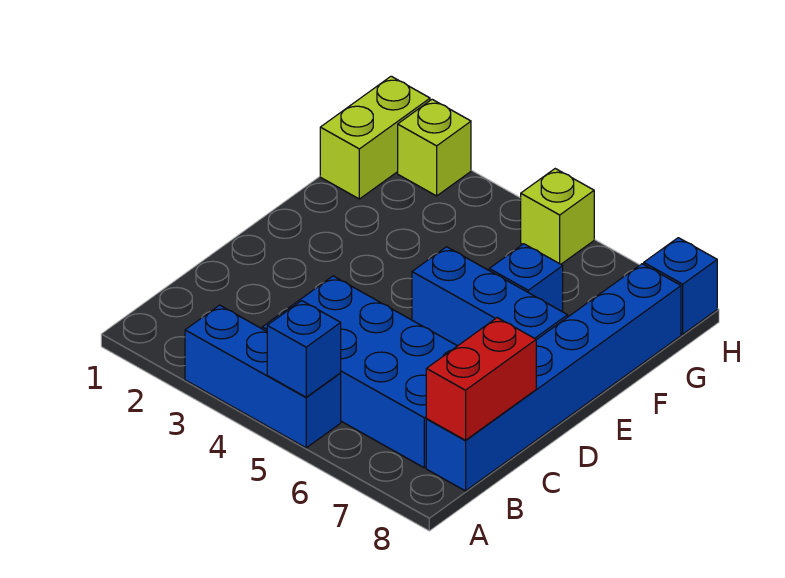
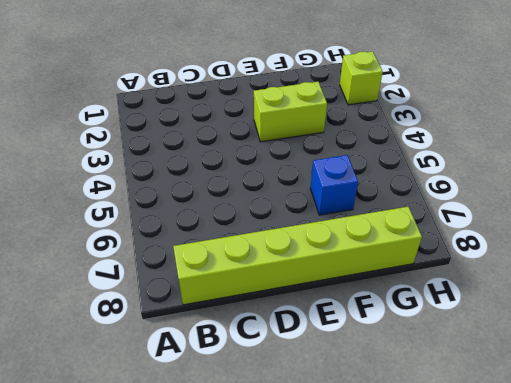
lime 1x6 brick [173,207,422,305] -> blue 1x6 brick [426,264,681,491]
lime 1x2 brick [254,82,327,142] -> lime 1x2 brick moved to [320,76,430,199]
none -> blue 1x3 brick [185,305,341,448]
none -> blue 2x4 brick [262,276,457,468]

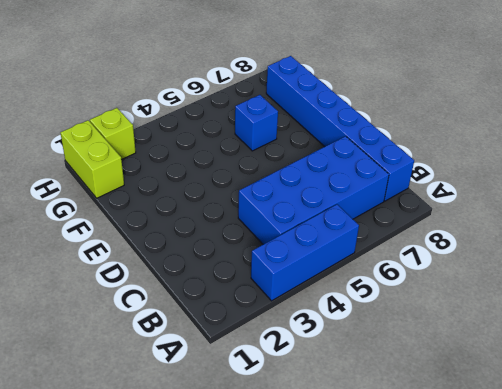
none -> blue 1x3 brick [412,247,568,346]
none -> lime 1x1 brick [521,169,594,264]

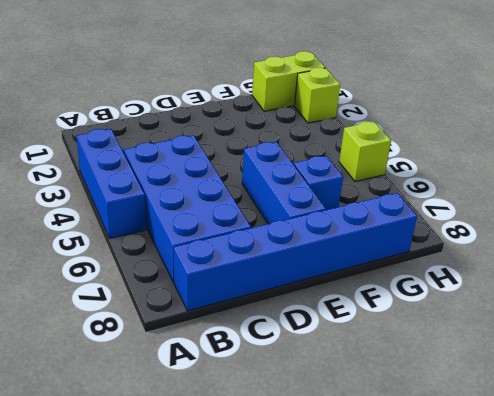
none -> blue 1x1 brick [644,238,717,334]
none -> blue 1x1 brick [267,301,341,397]

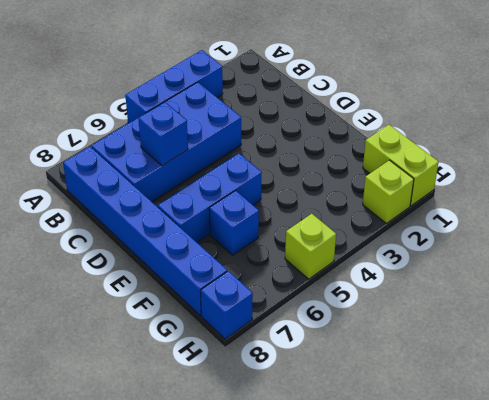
blue 1x1 brick [138,102,188,166] -> blue 1x1 brick moved to [267,301,341,397]
none -> red 1x2 brick [426,318,536,440]

